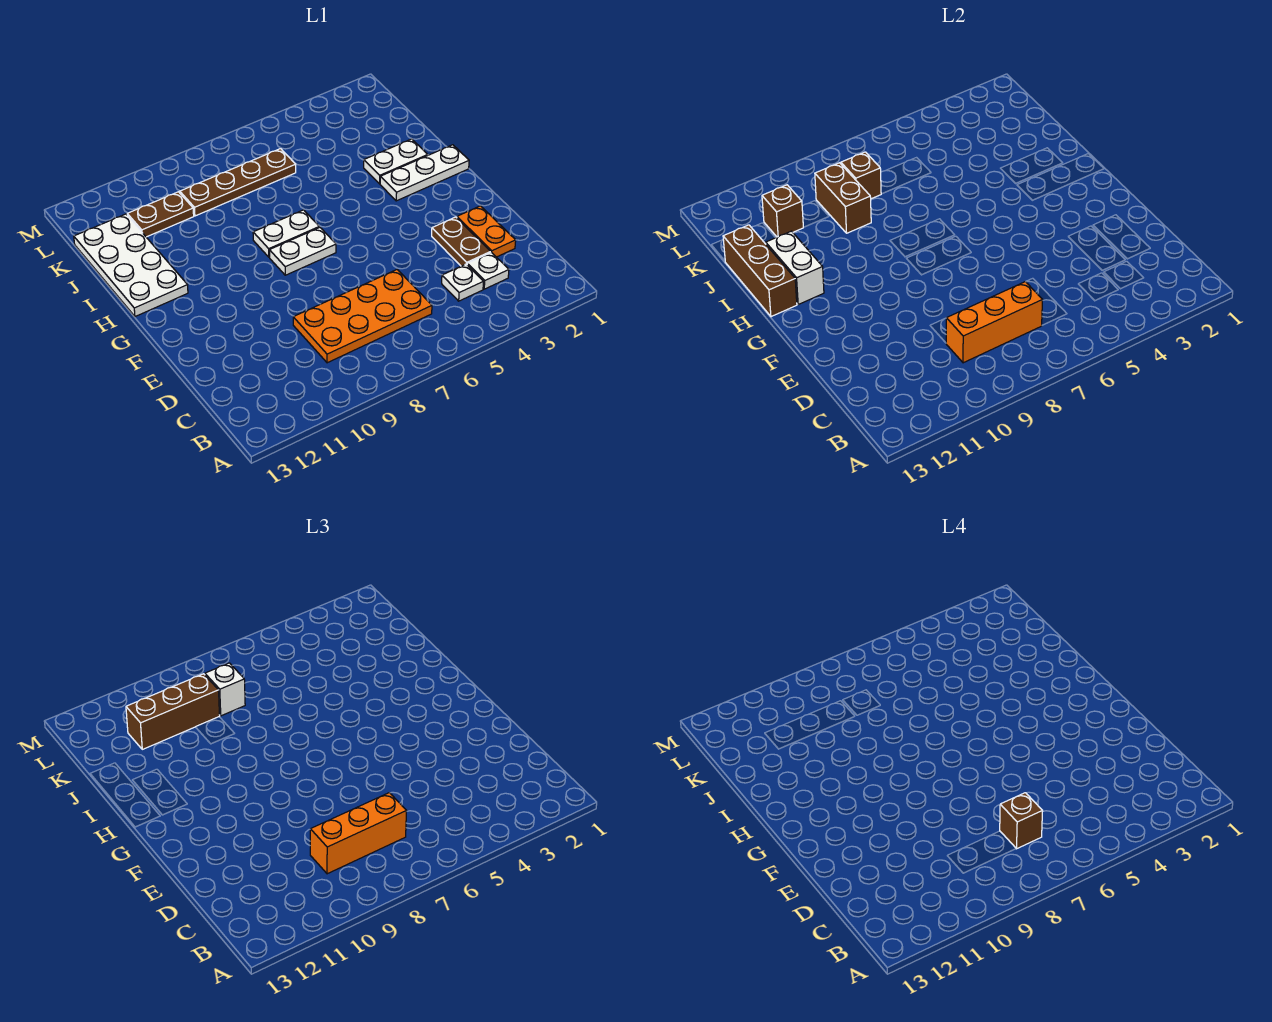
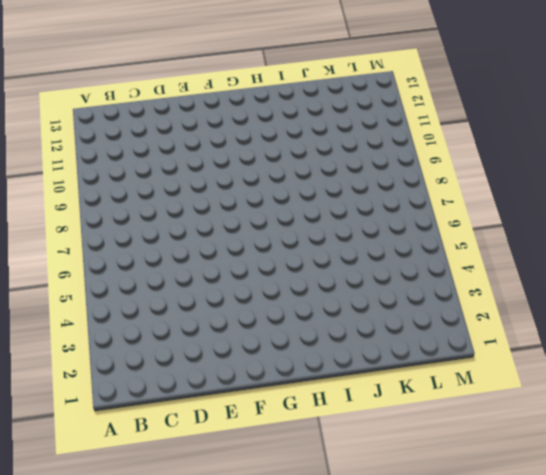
none -> white 1x1 plate [467,252,509,289]
none -> white 1x1 plate [442,264,484,301]
none -> orange 2x4 plate [293,270,432,363]

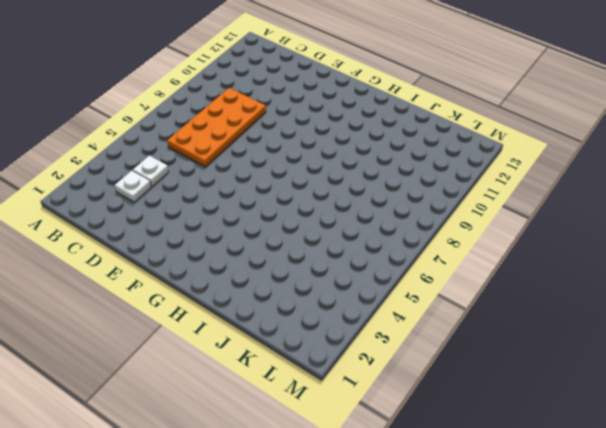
none -> orange 1x2 plate [457,206,516,257]
none -> brown 1x2 plate [432,217,491,266]
none -> white 1x2 plate [269,227,336,275]

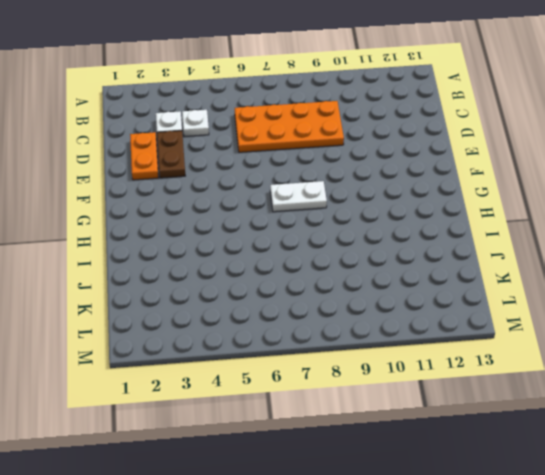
none -> white 1x3 plate [380,145,469,201]
none -> white 1x2 plate [253,210,319,257]
none -> white 2x4 plate [74,214,188,317]

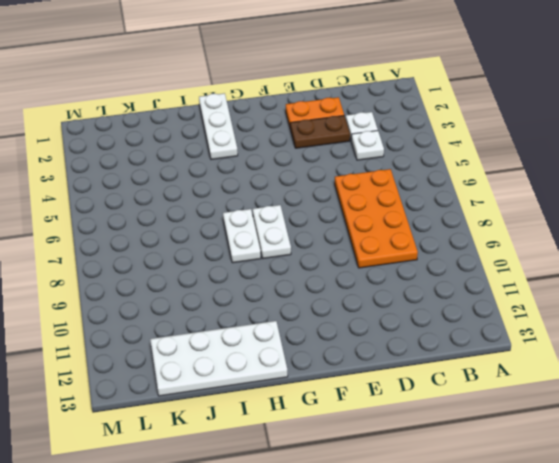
none -> white 1x2 plate [364,139,428,184]
none -> brown 1x4 plate [180,149,296,216]
none -> brown 1x2 plate [127,192,194,237]

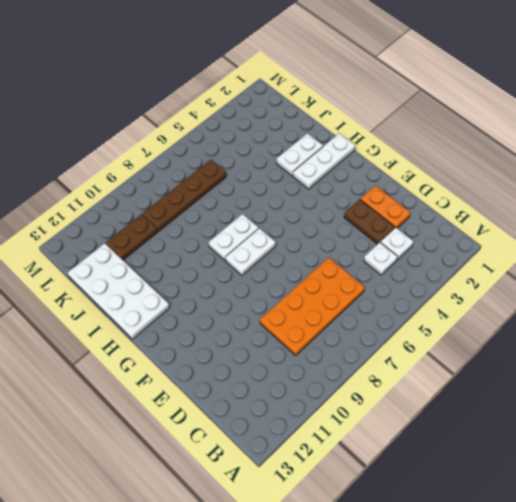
none -> orange 1x3 brick [946,282,1043,363]
none -> white 1x2 brick [766,231,824,304]
none -> brown 1x3 brick [723,225,797,317]

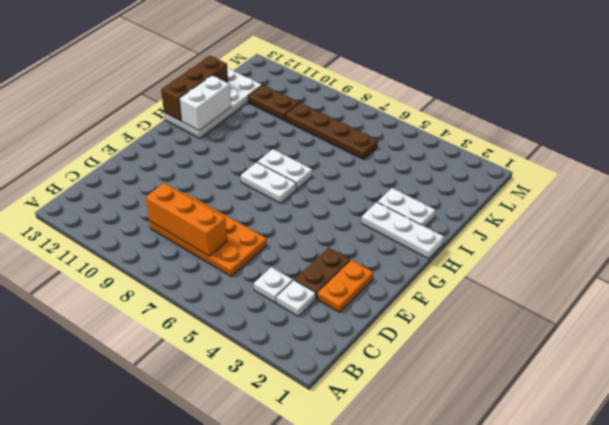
none -> brown 1x2 brick [815,163,871,233]
none -> brown 1x1 brick [841,152,881,199]
none -> brown 1x1 brick [762,185,803,237]

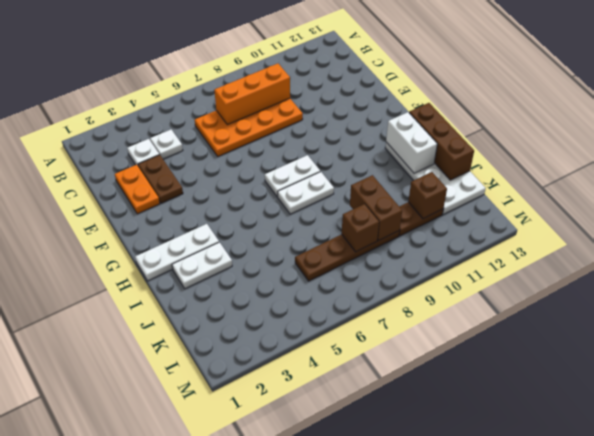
none -> orange 1x3 brick [310,793,407,874]
none -> white 1x1 brick [205,663,245,716]
none -> brown 1x3 brick [126,674,220,749]

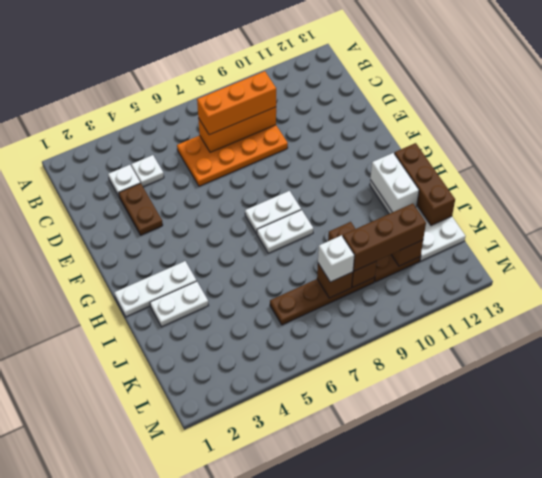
none -> orange 1x2 plate [457,206,516,257]
none -> brown 1x1 brick [1000,793,1043,849]

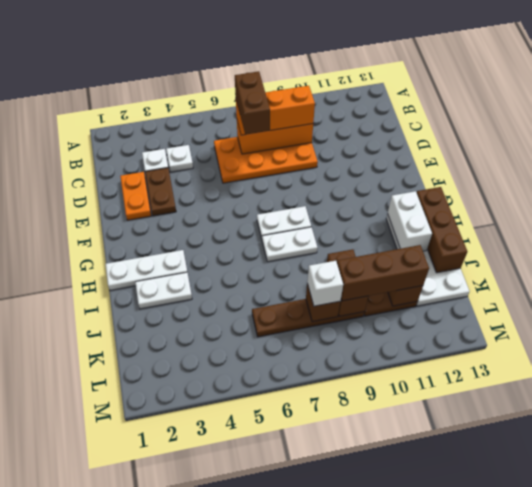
brown 1x2 brick [235,71,270,135] -> brown 1x1 brick [1000,793,1043,849]

